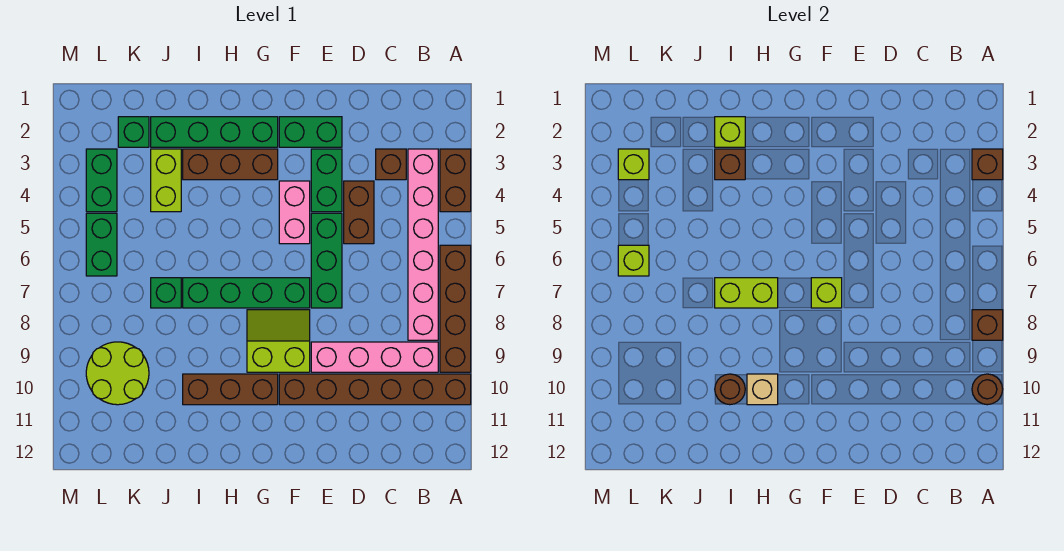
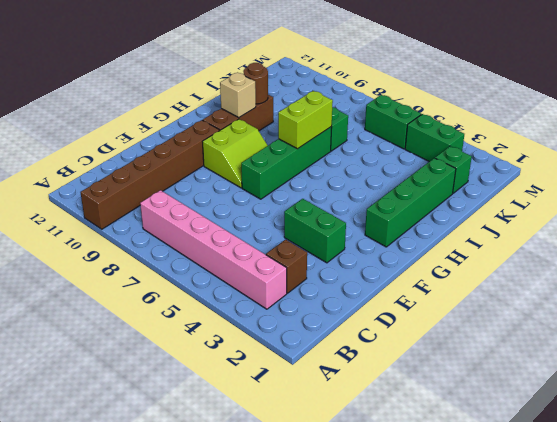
none -> brown 1x2 brick [440,149,471,212]
none -> brown 1x4 brick [440,245,471,372]
none -> pink 1x4 brick [311,342,438,372]
none -> brown 1x2 brick [344,181,374,244]

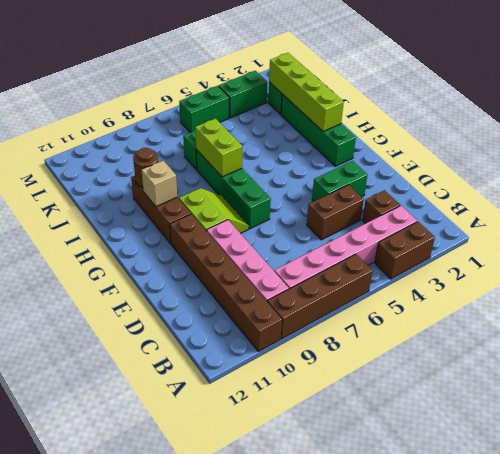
lime 1x4 brick [269,53,344,132] -> lime 1x1 brick [715,117,745,147]
none -> green 1x2 brick [279,117,342,147]
none -> green 1x3 brick [311,213,342,308]
none -> pink 1x2 brick [279,181,310,244]
none -> brown 1x3 brick [183,149,278,180]

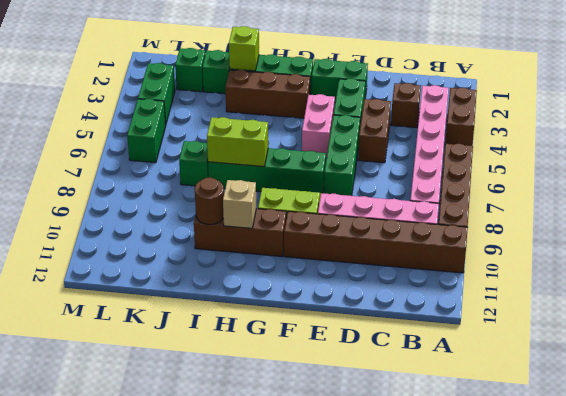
none -> lime 1x2 brick [151,149,181,212]
none -> lime 2x2 round brick [86,342,149,405]
none -> brown 1x1 brick [972,149,1003,180]
none -> brown 1x1 brick [972,310,1003,340]

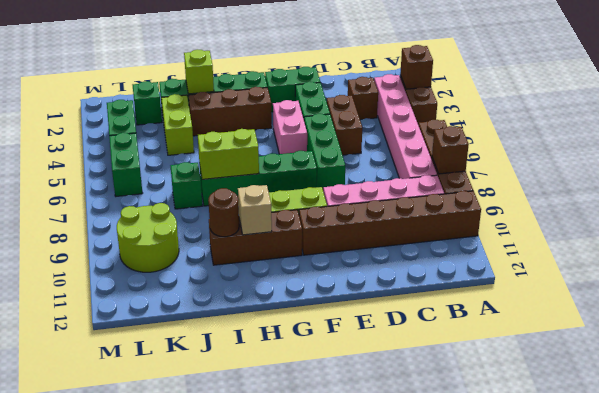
none -> brown 1x1 round brick [972,374,1003,405]
none -> lime 1x1 brick [811,278,842,308]
none -> brown 1x1 brick [715,149,745,180]
none -> lime 1x1 brick [618,149,649,180]

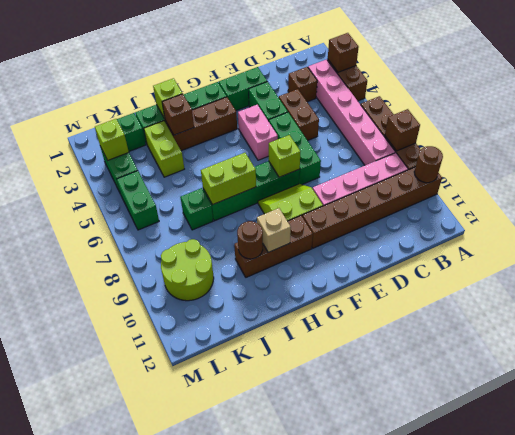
none -> lime 1x1 brick [618,245,649,276]

